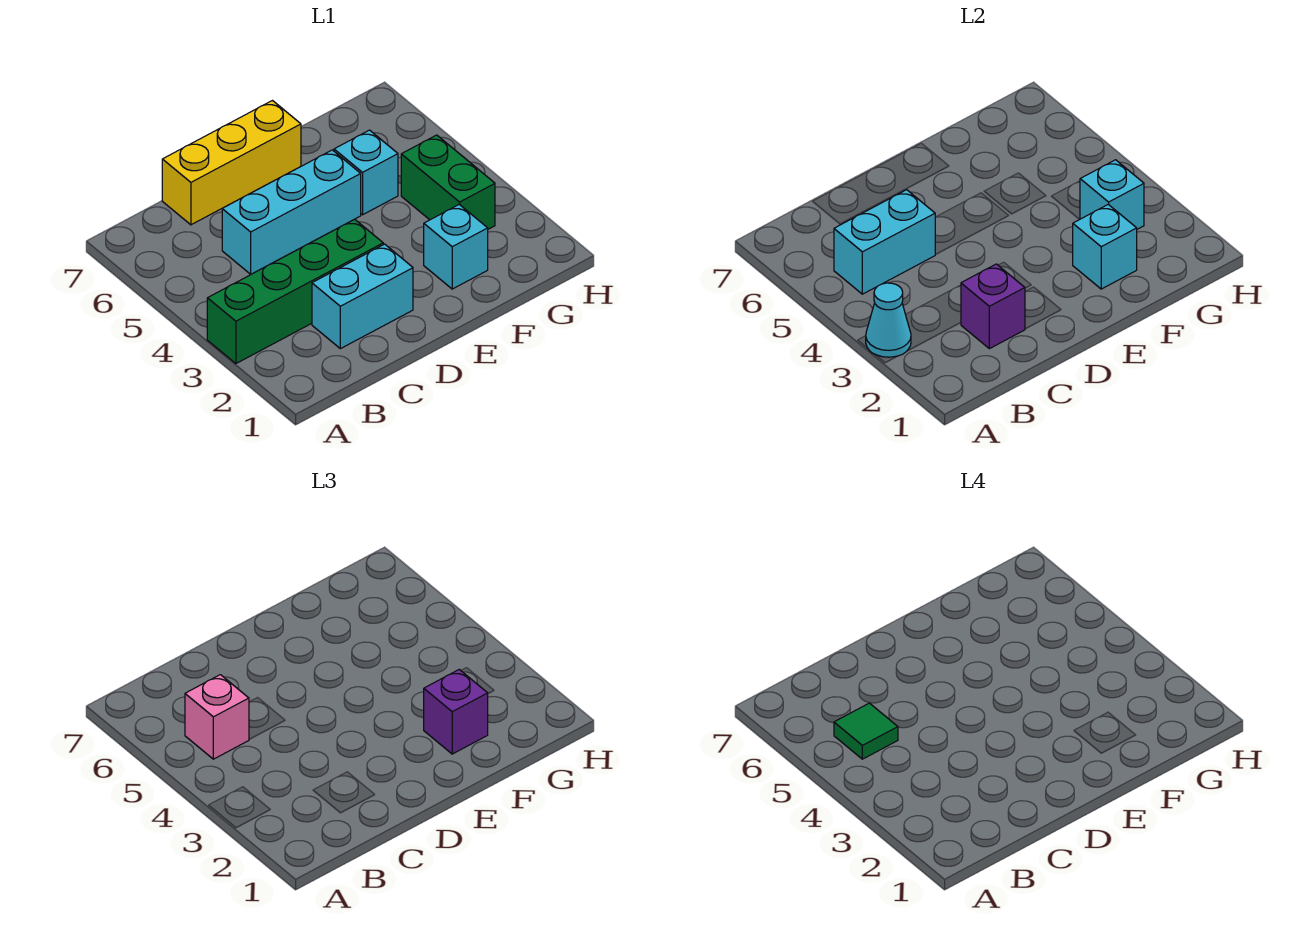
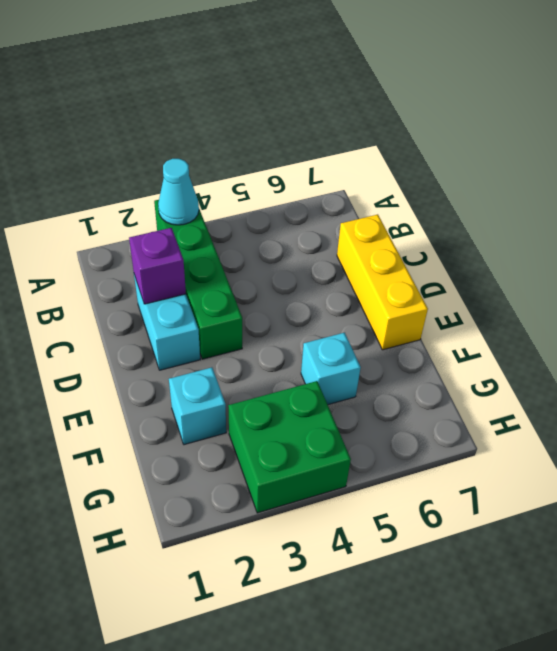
green 2x2 brick [228,381,351,513] -> green 1x2 brick [401,135,495,229]
none -> cyan 1x3 brick [222,150,361,274]
none -> cyan 1x2 brick [834,190,936,294]
none -> cyan 1x1 brick [1073,204,1137,289]

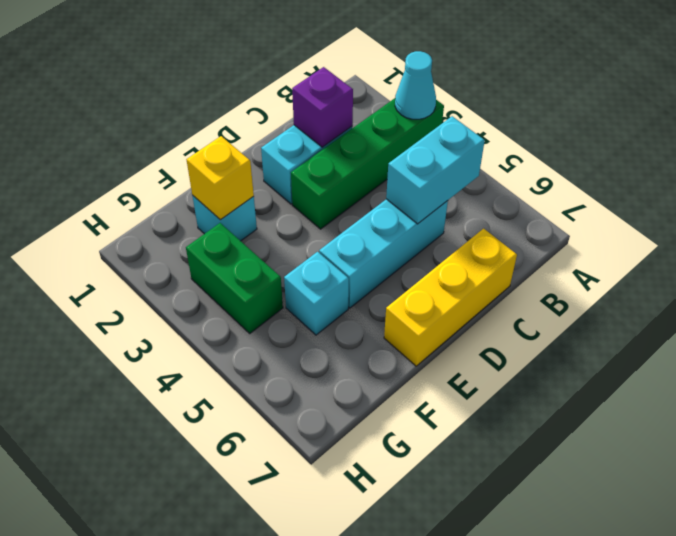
yellow 1x1 brick [187,136,254,220] -> cyan 1x1 brick [1073,204,1137,289]
none -> cyan 1x1 brick [1080,160,1144,229]
none -> pink 1x1 brick [185,675,249,759]
none -> purple 1x1 brick [424,670,488,754]

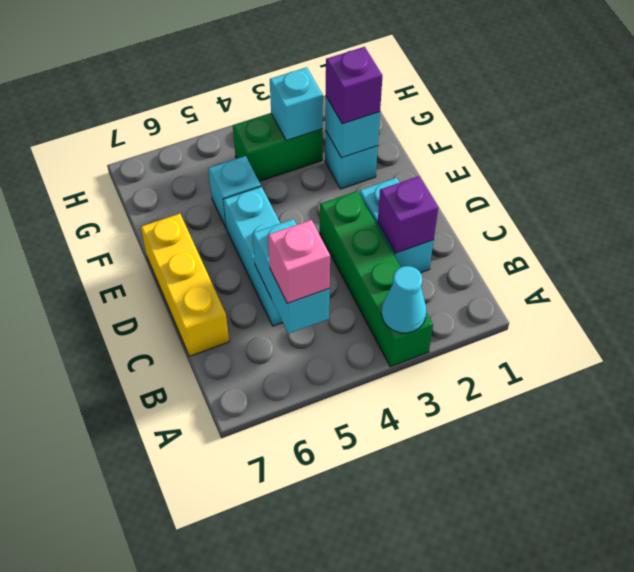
none -> green 1x1 tile [834,703,898,759]

